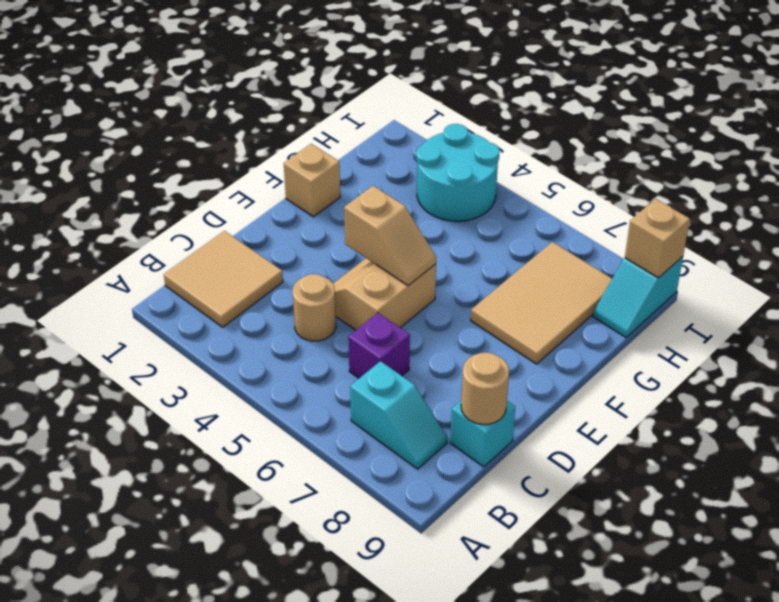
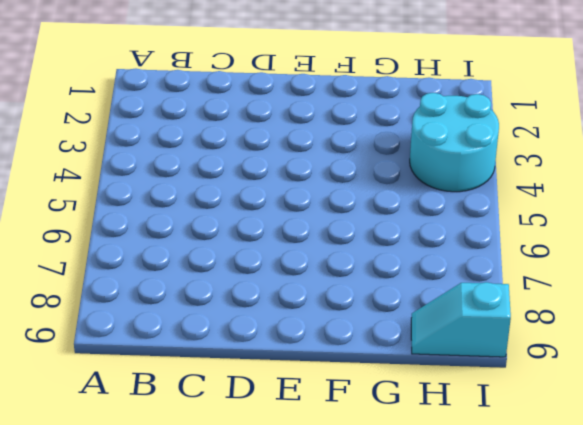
none -> tan 2x2 tile [164,231,283,327]
none -> cyan 1x2 slope [350,361,447,469]
none -> tan 1x1 round brick [293,274,336,341]

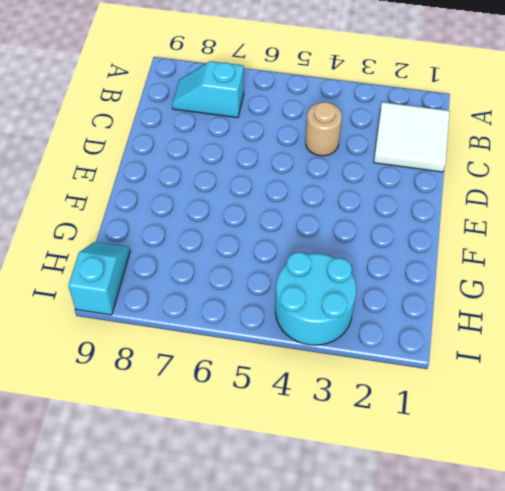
white 2x2 tile [374,102,450,172] -> tan 2x2 tile [164,231,283,327]
none -> purple 1x1 brick [348,313,410,378]
none -> cyan 1x1 brick [450,401,515,467]
none -> tan 2x2 slope [333,258,436,330]

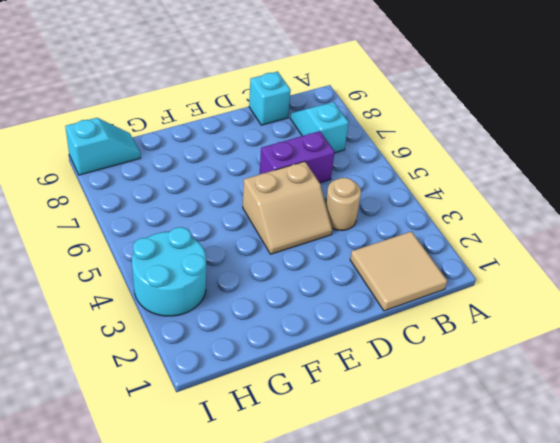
purple 1x2 brick [259,131,335,183] -> purple 1x1 brick [348,313,410,378]
none -> tan 1x1 brick [284,144,340,217]
none -> tan 2x3 tile [471,242,612,364]
none -> tan 1x1 round brick [461,353,509,424]

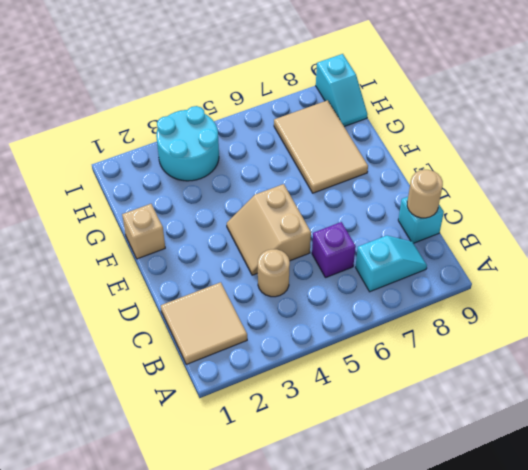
none -> tan 1x2 slope [344,186,436,286]
none -> tan 1x1 brick [625,199,690,278]

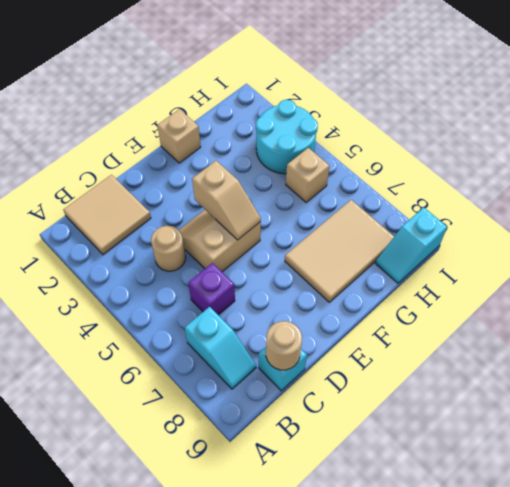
tan 1x1 brick [286,148,330,202] -> tan 1x1 brick moved to [625,199,690,278]

